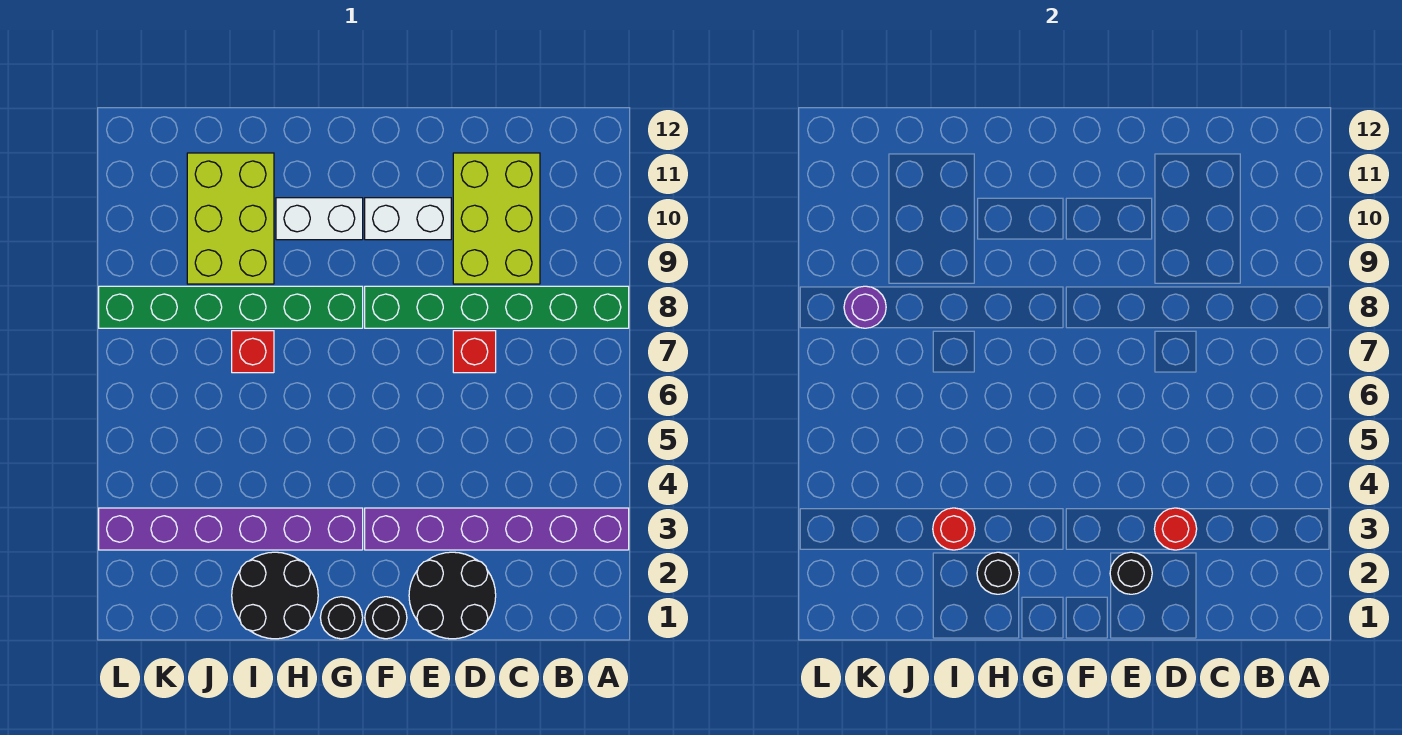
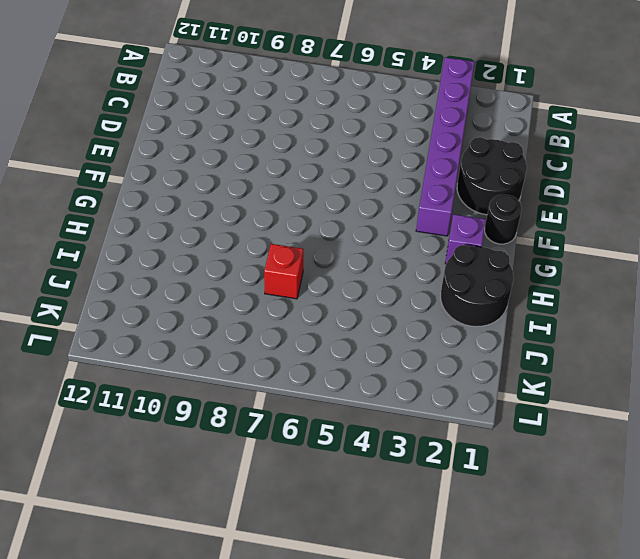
purple 1x1 brick [445,214,486,264] -> none
none -> green 1x6 brick [365,286,629,328]
none -> lime 2x3 brick [453,153,540,284]
none -> red 1x1 brick [453,331,496,373]

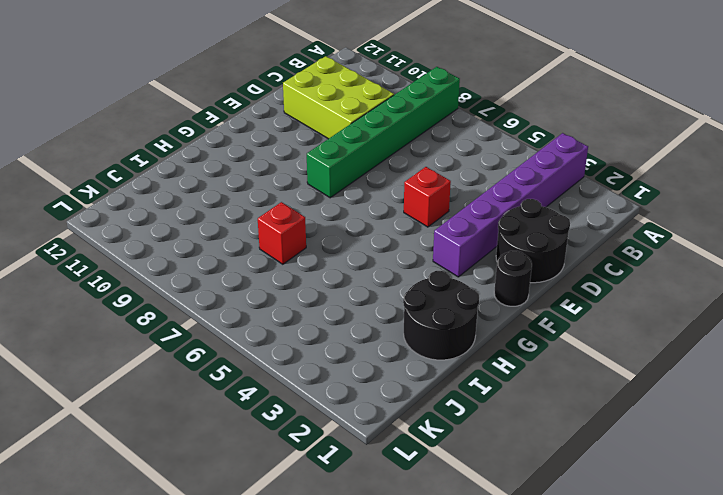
red 1x1 brick [404,167,451,227] -> red 1x1 brick moved to [453,331,496,373]
none -> white 1x2 brick [365,198,451,240]
none -> black 1x1 round brick [320,597,363,639]
none -> purple 1x6 brick [99,508,363,550]

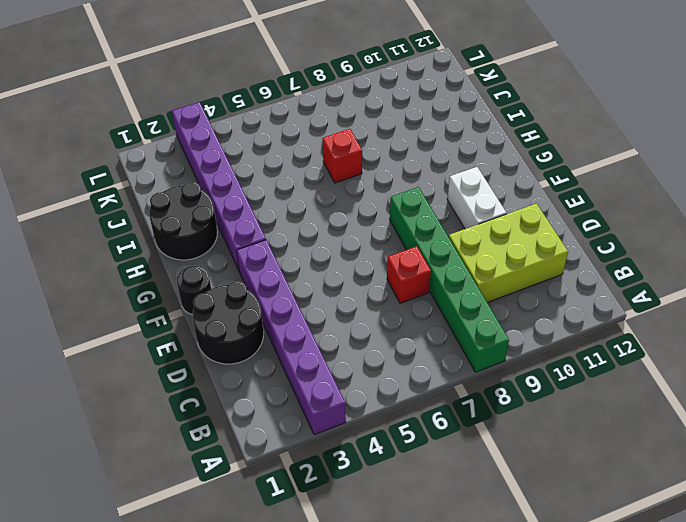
none -> black 1x1 round brick [320,597,363,639]
none -> green 1x6 brick [99,286,363,328]
none -> white 1x2 brick [276,198,363,240]

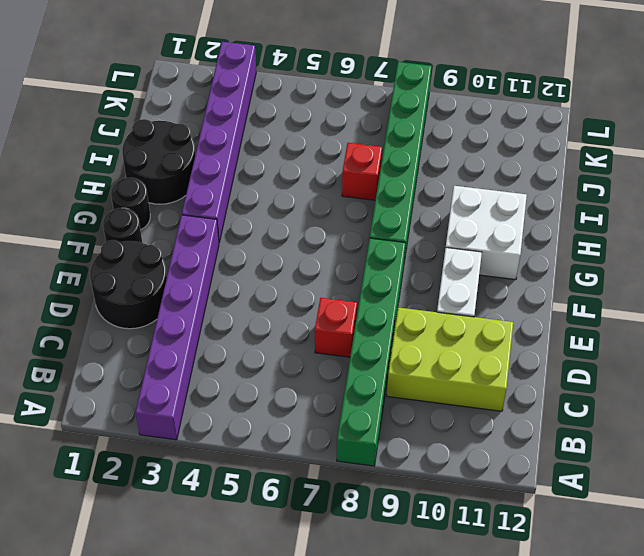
white 2x2 brick [446,186,527,280] -> white 1x2 brick [276,198,363,240]
none -> lime 2x3 brick [187,153,274,284]
none -> red 1x1 round brick [1155,508,1197,550]
none -> black 1x1 round brick [1110,552,1152,594]

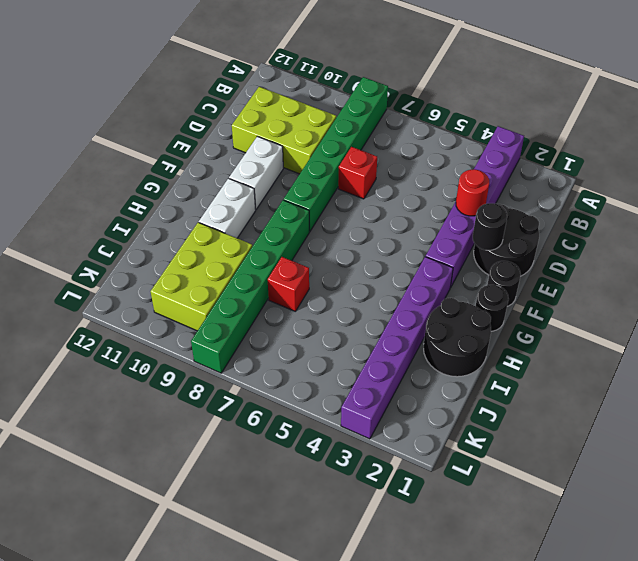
lime 2x3 brick [151,222,252,331] -> lime 2x3 brick turned to [187,153,274,284]
none -> black 1x1 round brick [977,552,1019,594]
none -> red 1x1 round brick [933,508,975,550]
none -> purple 1x1 round brick [844,286,886,328]

